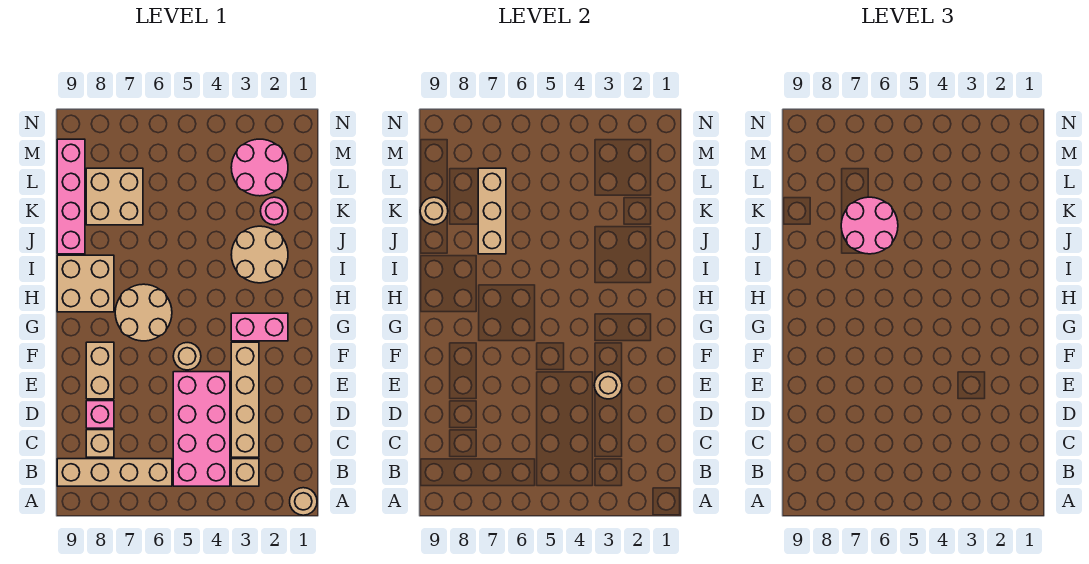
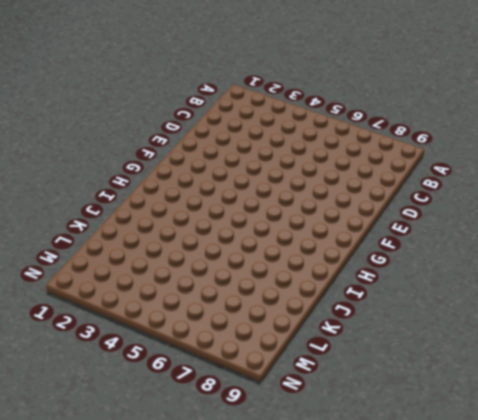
none -> tan 1x1 round brick [290,488,317,515]
none -> tan 1x1 brick [231,459,259,486]
none -> pink 2x4 brick [173,372,230,486]

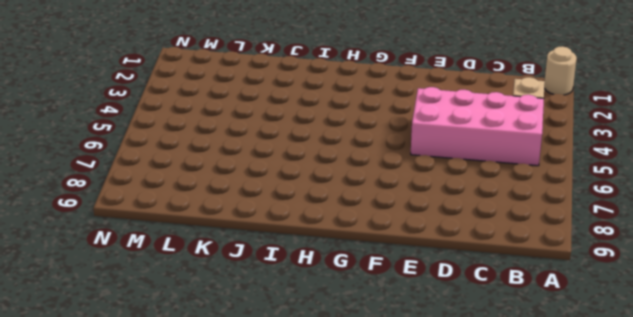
none -> tan 1x4 brick [57,459,172,486]
none -> tan 1x4 brick [231,342,259,457]
none -> tan 1x1 brick [86,430,114,457]

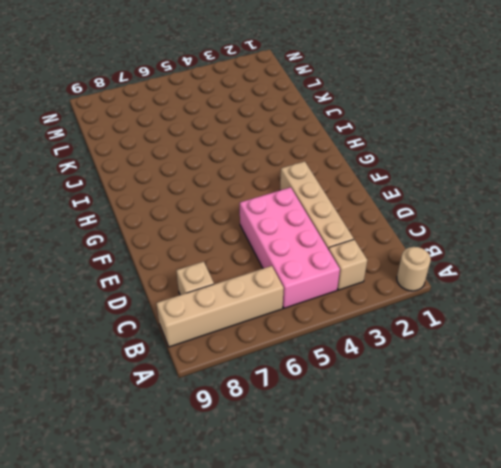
none -> pink 1x1 brick [86,401,114,428]
none -> tan 1x2 brick [86,342,114,399]
none -> tan 1x1 round brick [173,343,201,370]

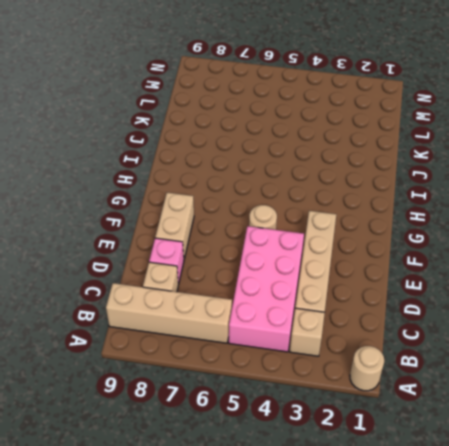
none -> pink 1x2 brick [231,313,288,341]
none -> tan 2x2 round brick [115,284,172,341]
none -> tan 2x2 brick [57,255,114,312]

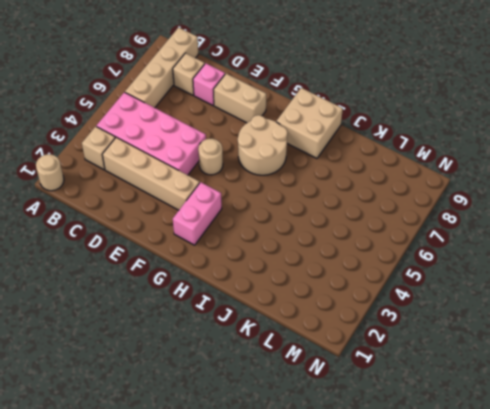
none -> tan 2x2 round brick [231,226,288,283]
none -> pink 1x4 brick [57,139,85,254]
none -> pink 1x1 round brick [261,197,288,225]

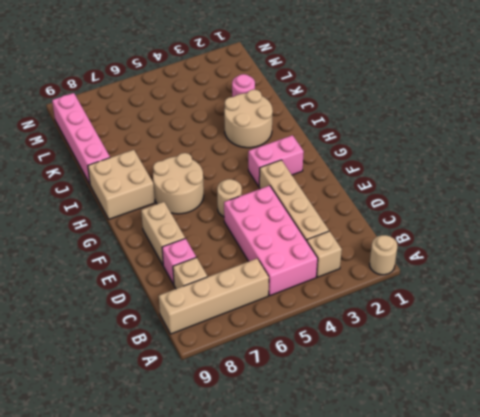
none -> tan 2x2 brick [86,168,143,225]
none -> pink 2x2 round brick [231,139,288,196]
none -> tan 1x1 round brick [594,372,622,399]

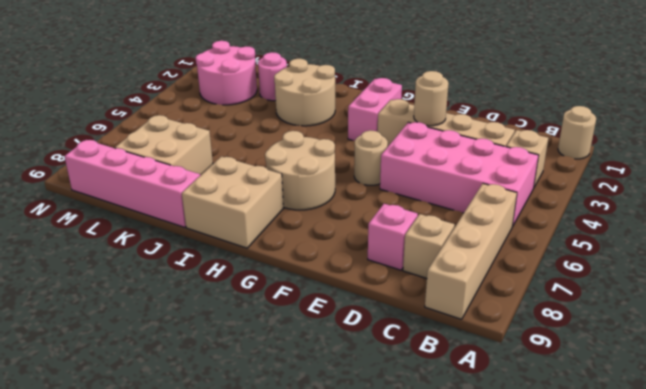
none -> tan 1x2 brick [86,342,114,399]
none -> tan 1x3 brick [478,168,506,254]
none -> tan 1x1 round brick [420,197,448,225]

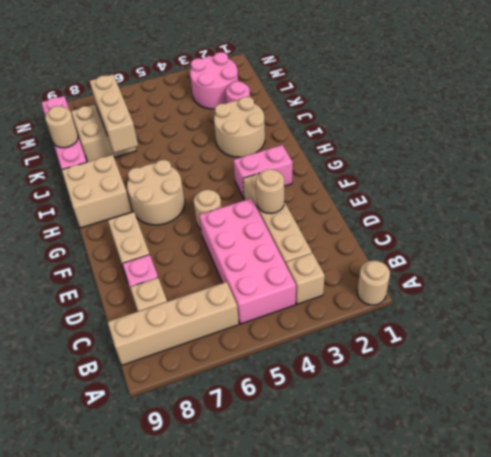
none -> pink 2x2 round brick [841,197,898,254]

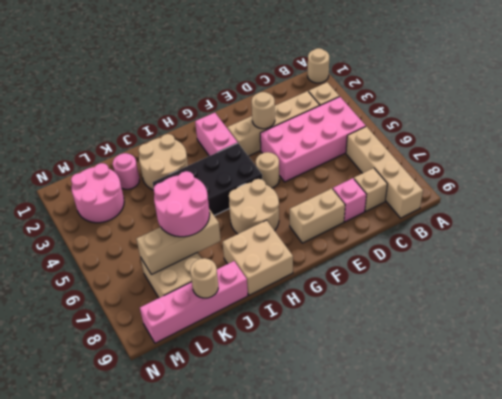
black 2x4 brick [153,143,262,216] -> none

